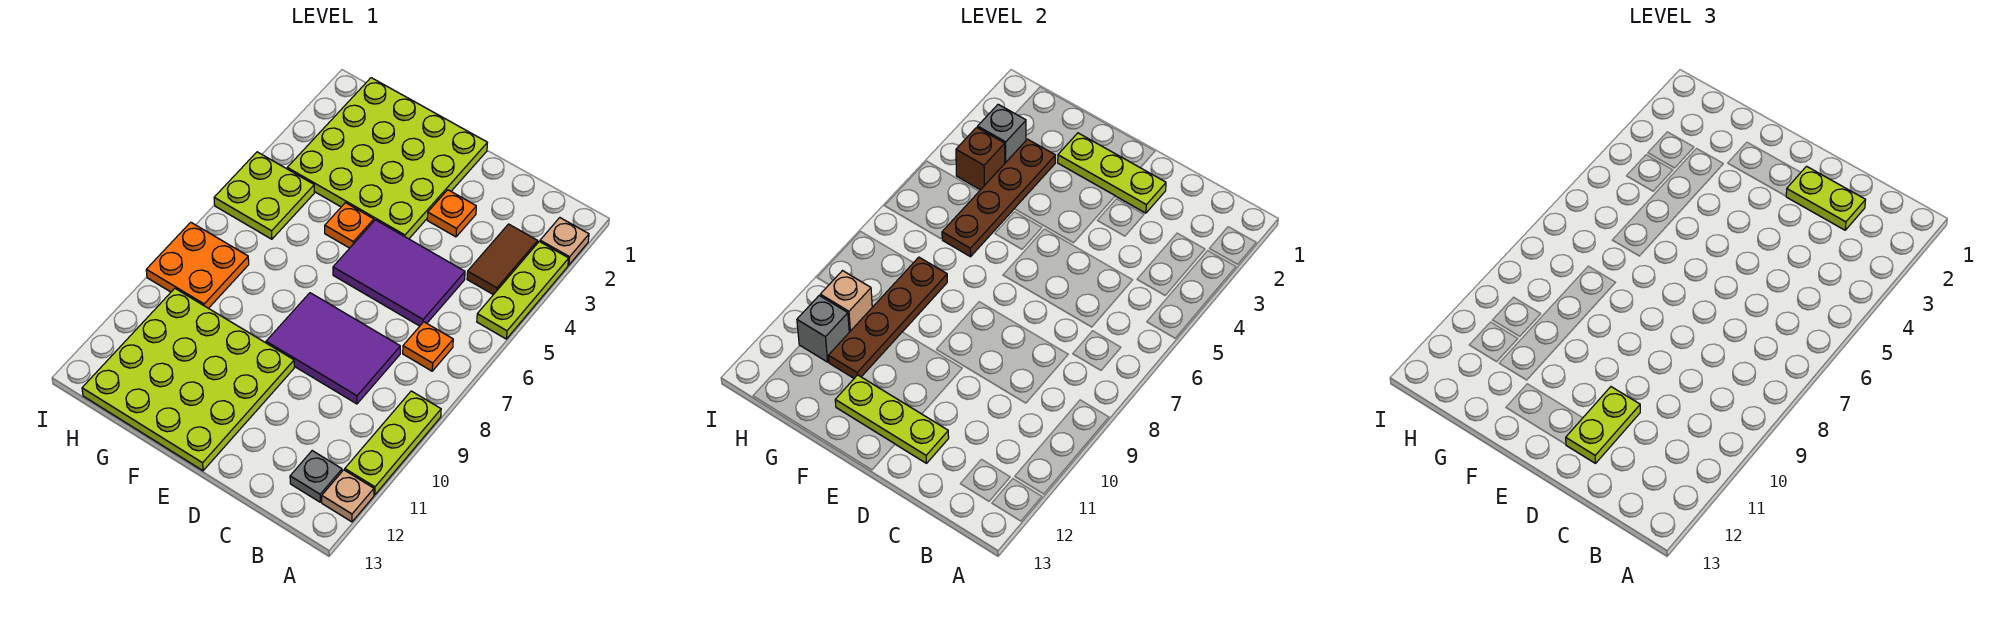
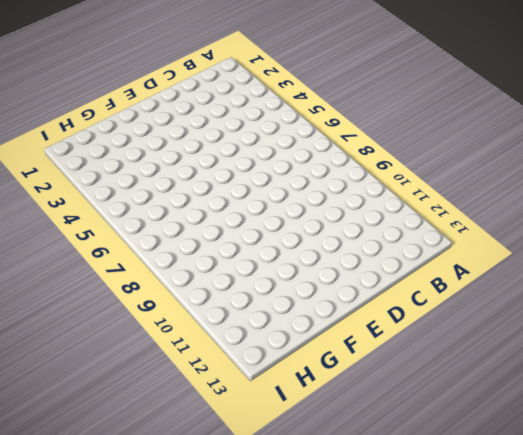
none -> tan 1x1 plate [540,218,589,265]
none -> lime 1x3 plate [477,241,569,339]
none -> lime 1x3 plate [345,391,441,495]

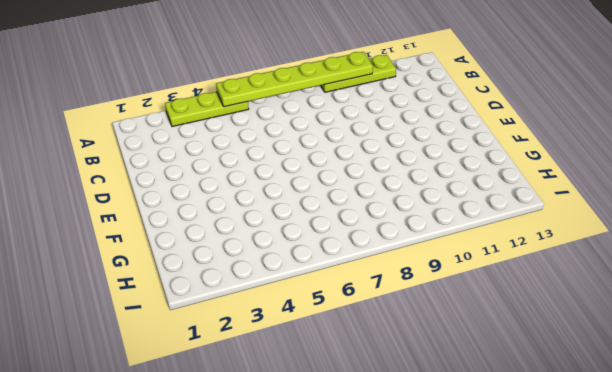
lime 1x6 plate [216,52,373,107] -> none
none -> tan 1x1 plate [540,218,589,265]
none -> tan 1x1 plate [322,470,374,522]
none -> brown 1x2 tile [467,224,538,295]

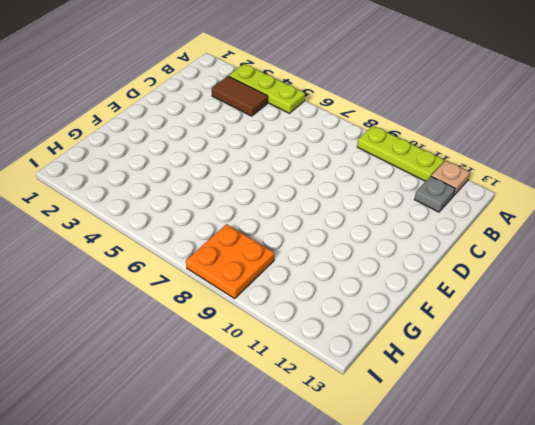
none -> tan 1x1 plate [540,218,589,265]
none -> orange 1x1 plate [403,322,453,371]
none -> purple 2x3 tile [333,220,465,326]

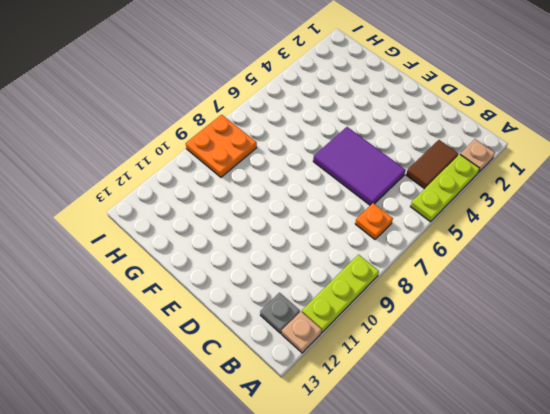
none -> purple 2x3 tile [266,293,400,404]
none -> orange 1x1 plate [427,190,476,237]
none -> lime 4x4 plate [287,78,487,239]

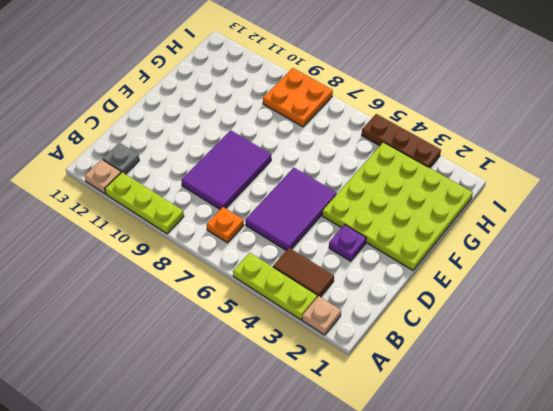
purple 1x1 plate [329,225,366,261] -> orange 1x1 plate [427,190,476,237]
brown 1x3 plate [362,114,441,168] -> lime 2x2 plate [214,152,314,239]
none -> lime 4x4 plate [82,288,294,471]
none -> orange 1x1 plate [325,203,374,248]
none -> lime 1x3 plate [1058,133,1166,213]

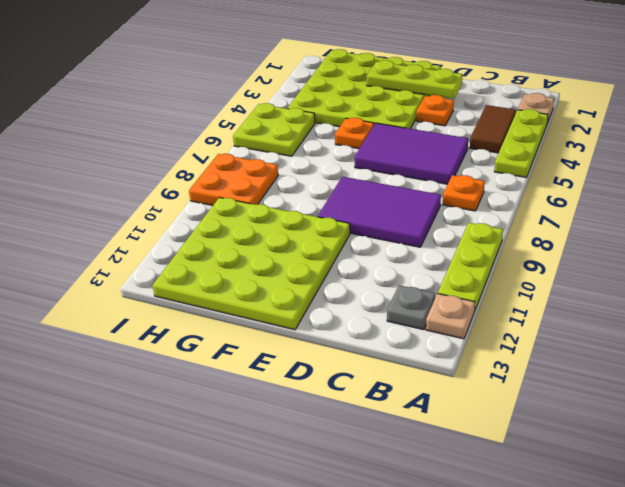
none -> lime 1x3 plate [835,375,949,463]
none -> brown 1x4 plate [942,139,1055,257]
none -> brown 1x4 plate [828,257,947,378]

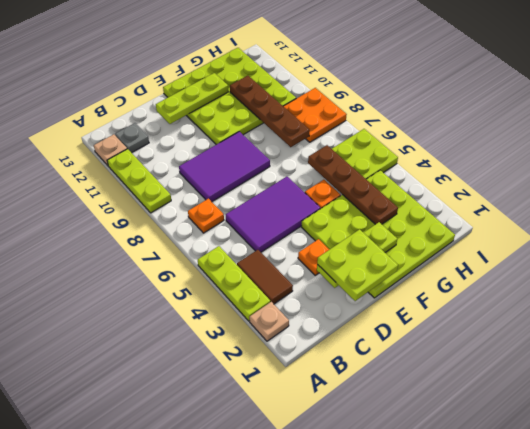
lime 2x2 plate [317,229,398,301] -> lime 1x2 plate [1786,166,1865,230]
none -> grey 1x1 brick [978,104,1026,163]
none -> brown 1x1 brick [956,127,1005,190]
none -> tan 1x1 brick [820,271,872,332]

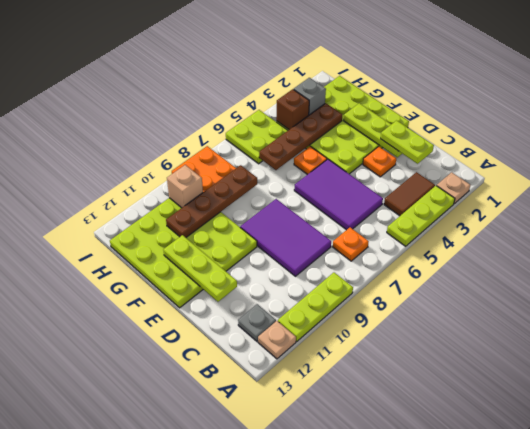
none -> grey 1x1 brick [797,296,849,362]
none -> lime 1x2 plate [1566,387,1640,463]

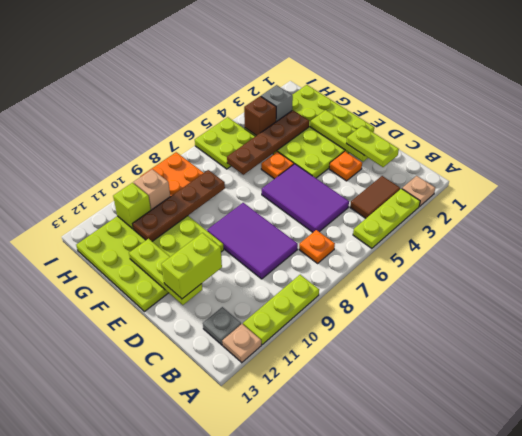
lime 1x2 brick [161,233,222,299] -> lime 1x2 plate [1566,387,1640,463]
lime 1x1 brick [113,183,151,229] -> grey 1x1 brick [797,296,849,362]

